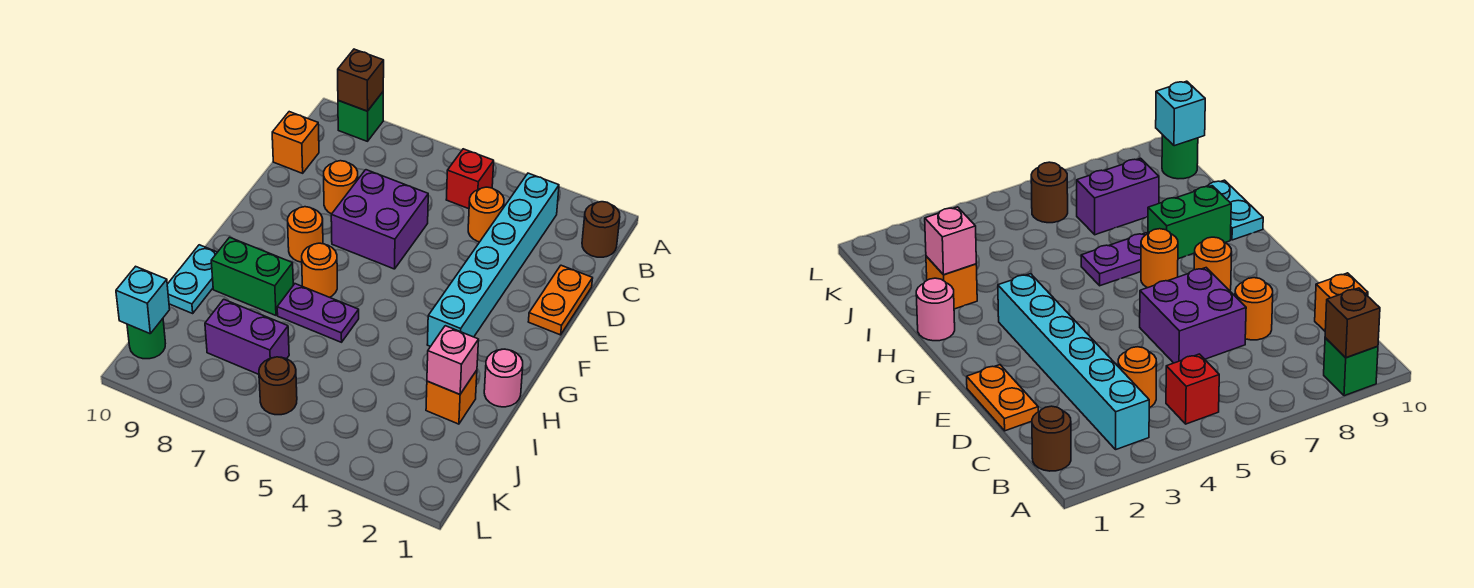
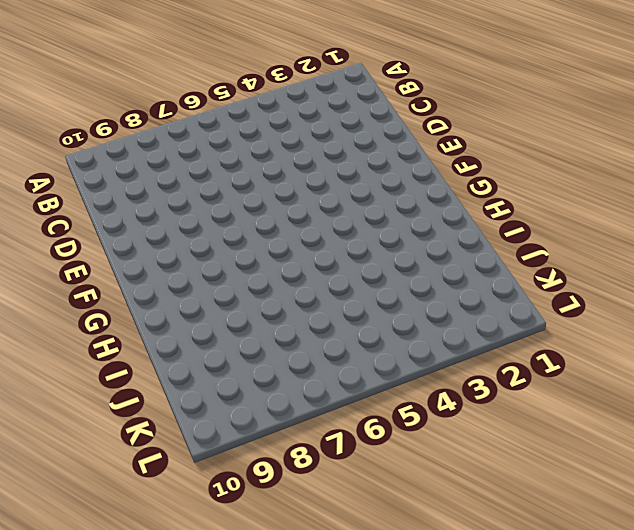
none -> green 1x1 brick [338,92,383,141]
none -> brown 1x1 round brick [582,202,620,257]
none -> cyan 1x6 brick [427,173,559,346]

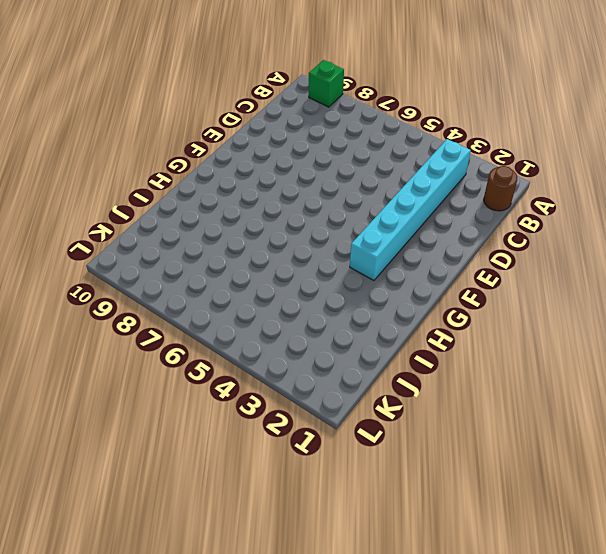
none -> red 1x1 brick [446,149,494,209]
none -> orange 1x1 round brick [468,187,504,242]
none -> orange 1x1 brick [272,112,319,173]

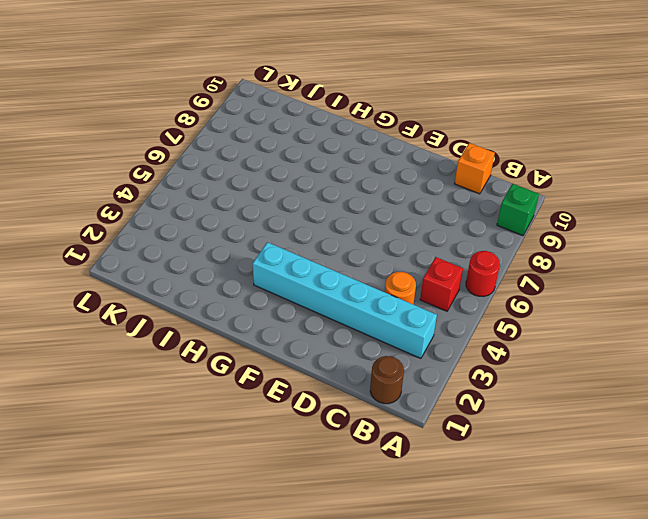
red 1x1 round brick [466,251,500,297] -> none
none -> orange 1x2 plate [528,265,593,335]
none -> purple 2x2 brick [331,170,428,269]
none -> orange 1x1 round brick [324,161,358,214]

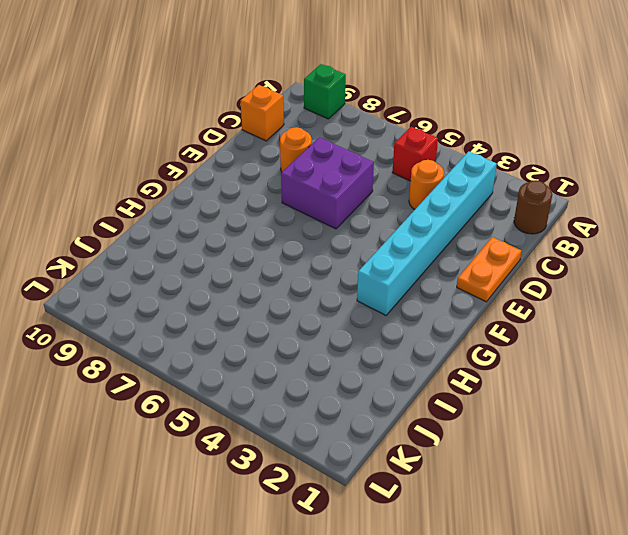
none -> orange 1x1 round brick [288,207,323,262]
none -> orange 1x1 round brick [302,243,337,297]
none -> pink 1x1 round brick [484,349,523,407]

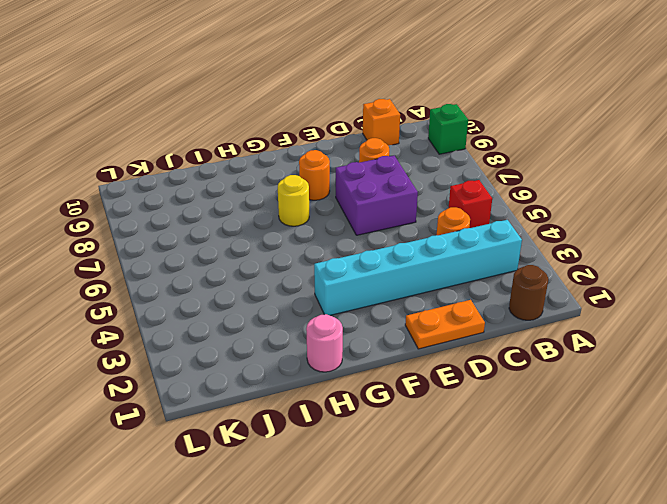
yellow 1x1 round brick [278,175,309,226] -> orange 1x1 round brick [302,243,337,297]
none -> purple 1x2 plate [277,284,359,342]
none -> green 1x2 brick [211,237,293,315]
none -> cyan 1x2 plate [167,245,217,313]

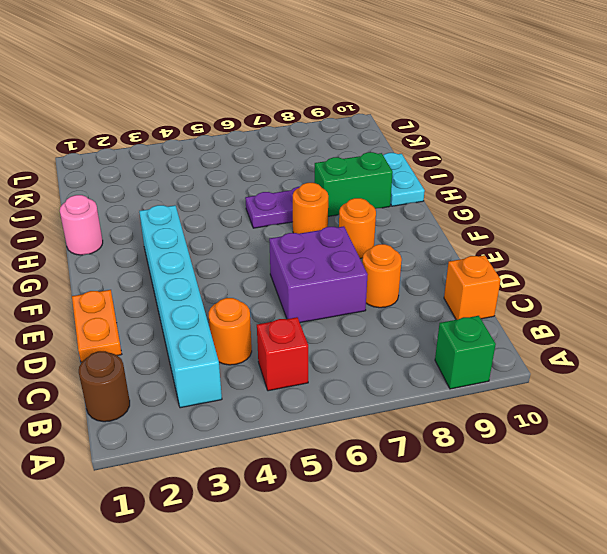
none -> orange 1x1 brick [426,370,477,424]
none -> purple 1x2 brick [205,299,289,374]
none -> brown 1x1 round brick [259,357,297,415]

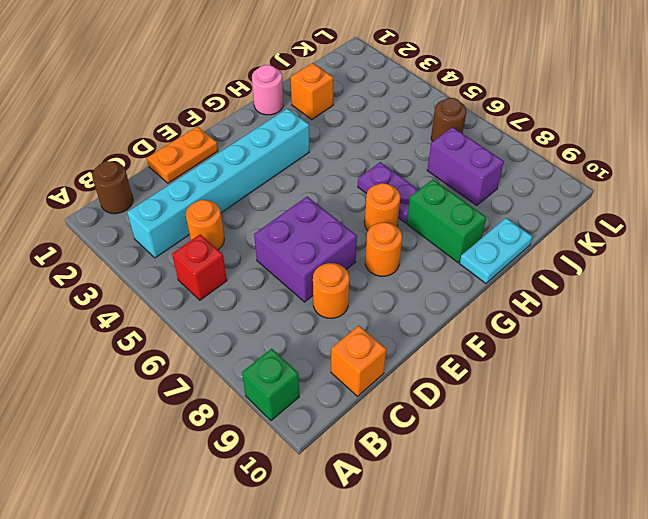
none -> green 1x1 round brick [127,319,165,359]
none -> brown 1x1 brick [338,49,384,111]
none -> pink 1x1 brick [427,326,479,394]

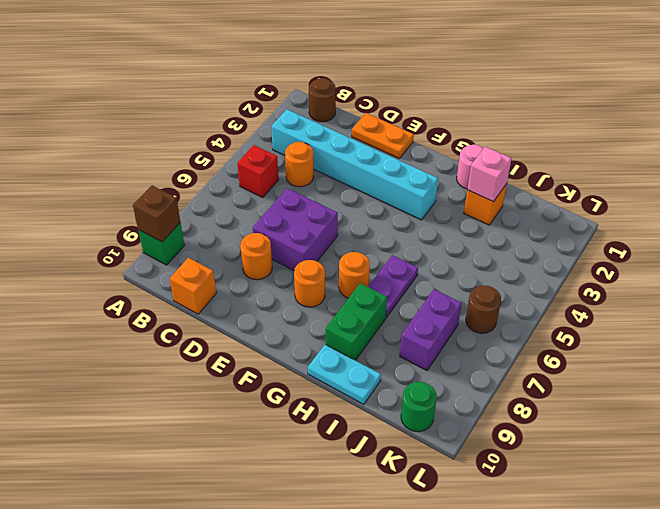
none -> cyan 1x1 brick [116,266,170,334]

